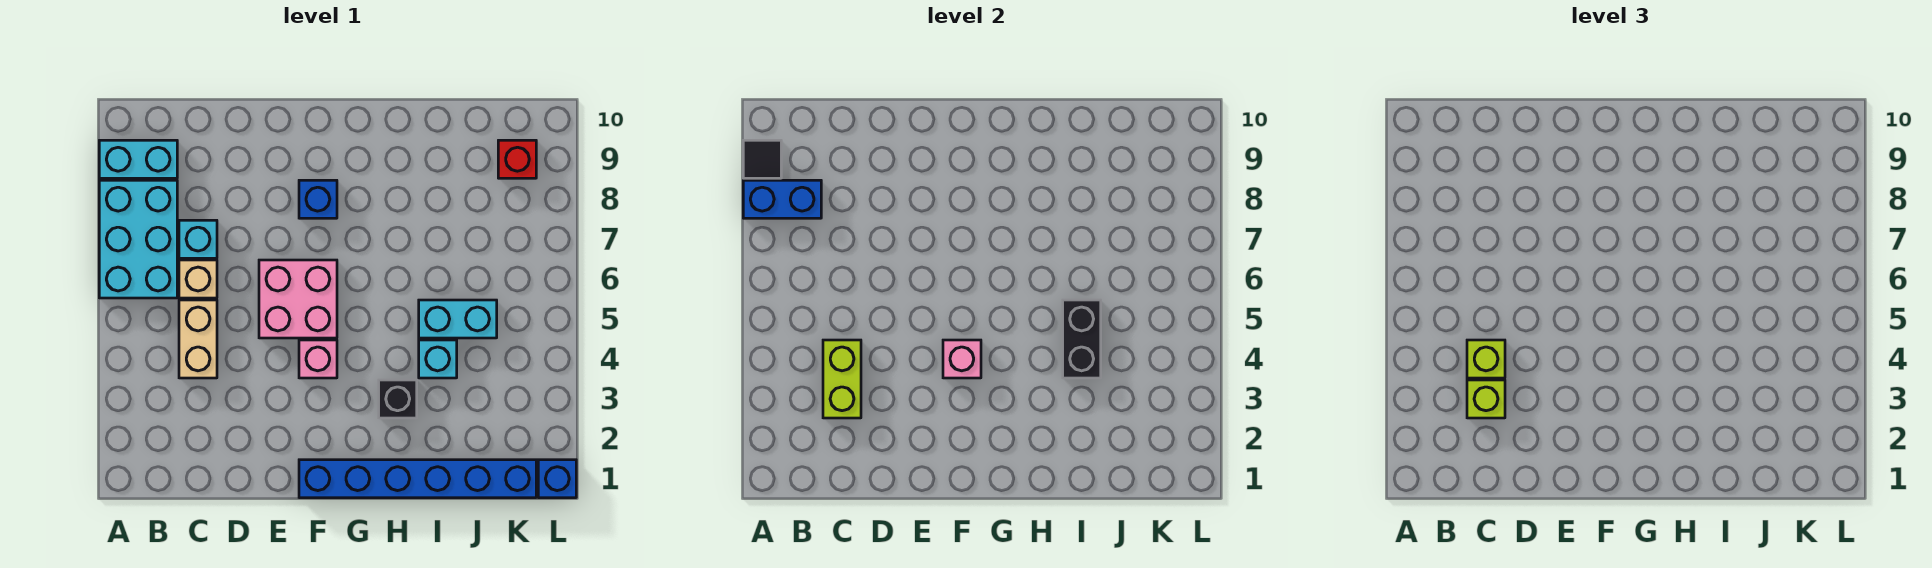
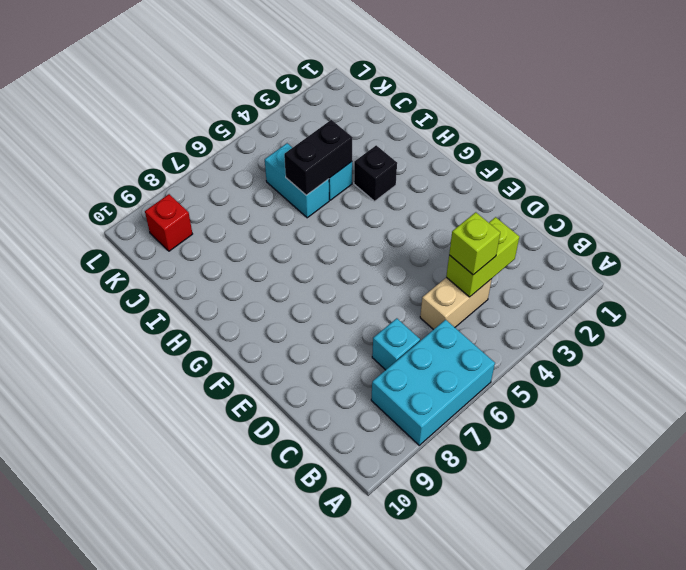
none -> cyan 1x2 brick [99,140,177,178]
none -> tan 1x1 brick [179,260,217,298]
none -> pink 2x2 brick [259,260,337,338]

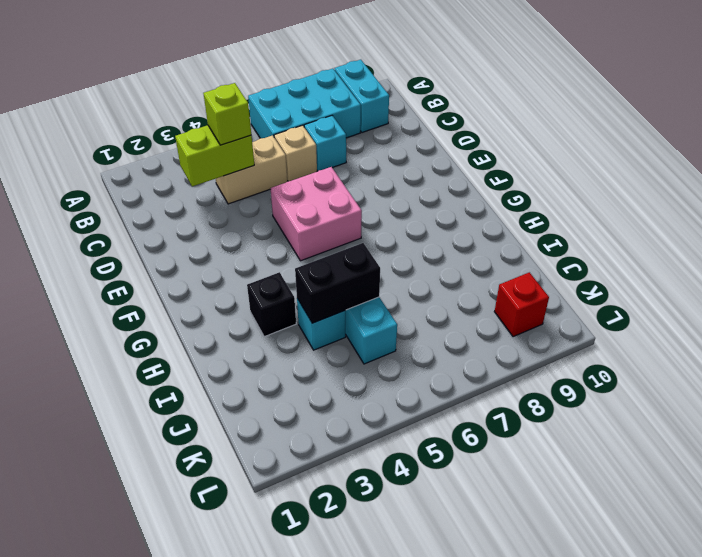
none -> blue 1x6 brick [299,460,536,498]
none -> pink 1x1 brick [299,340,337,378]
none -> blue 1x1 brick [299,180,337,218]

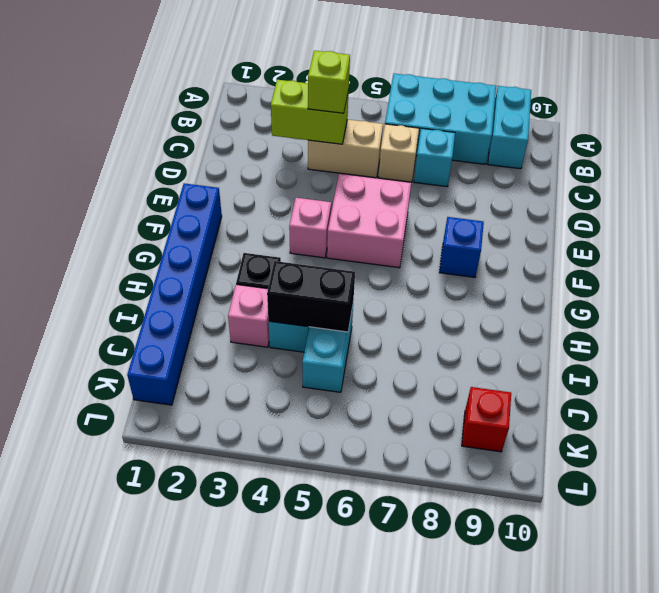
pink 1x1 brick [228,285,269,347] -> pink 1x1 brick moved to [943,340,981,378]
none -> blue 1x1 brick [538,460,576,498]
none -> blue 1x2 brick [743,180,821,218]
none -> black 1x1 tile [743,140,781,178]

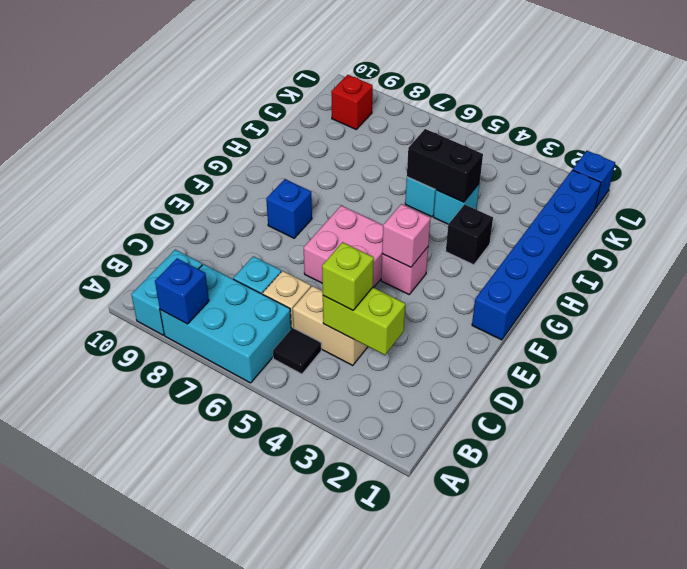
blue 1x1 brick [155,258,209,324] -> blue 1x2 brick [743,180,821,218]
black 1x1 tile [273,328,321,374] -> black 1x1 tile moved to [743,140,781,178]
none -> lime 1x1 brick [1467,380,1505,418]

